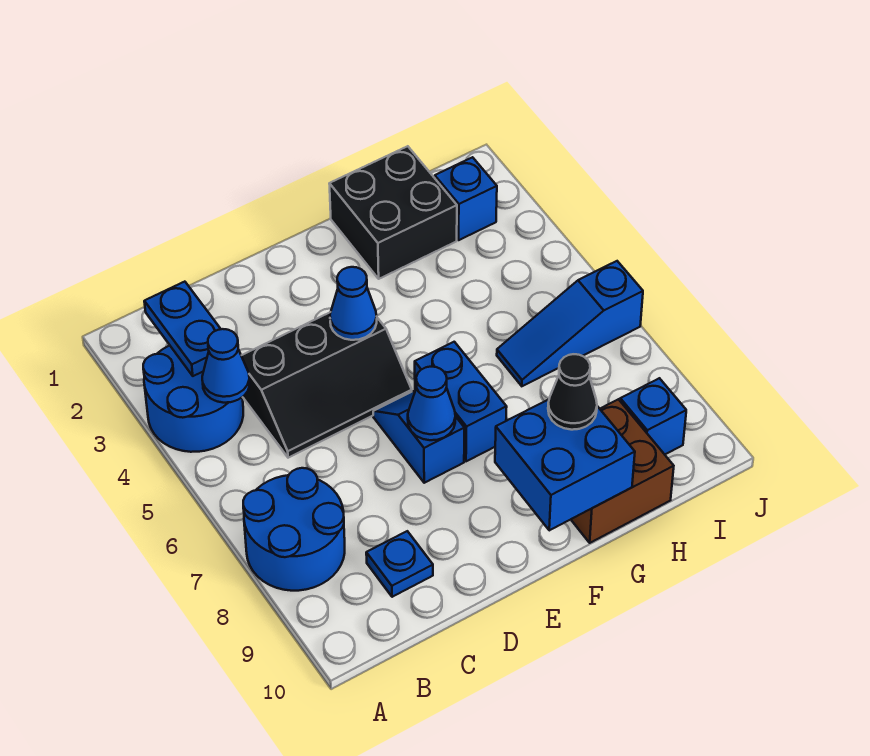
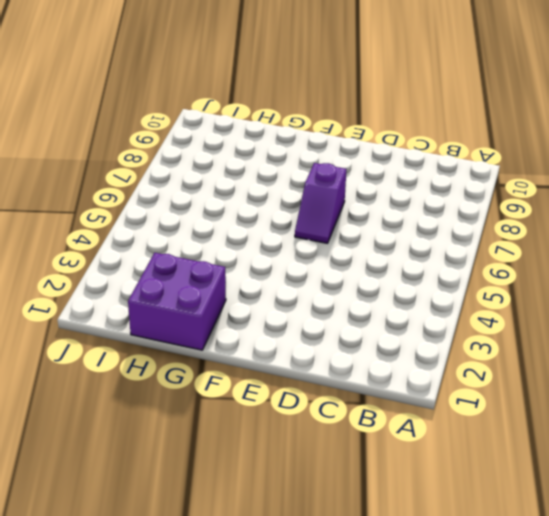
purple 1x2 slope [295,163,346,243] -> blue 1x2 slope [373,391,464,483]
purple 2x2 brick [128,253,226,350] -> black 2x2 brick [329,146,457,279]
none -> blue 2x2 round brick [143,346,243,452]
none -> blue 2x2 round brick [243,468,345,591]
none -> black 2x3 slope [241,312,412,458]

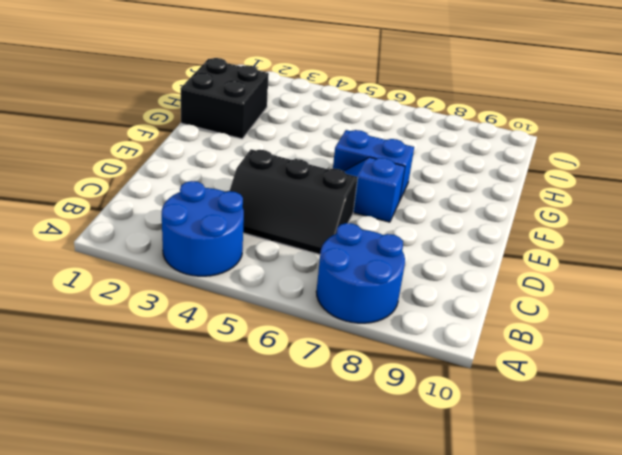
black 2x3 slope [230,149,358,254] -> black 2x3 slope turned to [241,312,412,458]
none -> blue 1x1 plate [366,531,433,597]
none -> brown 2x2 brick [571,399,674,543]
none -> blue 1x3 slope [497,261,643,386]

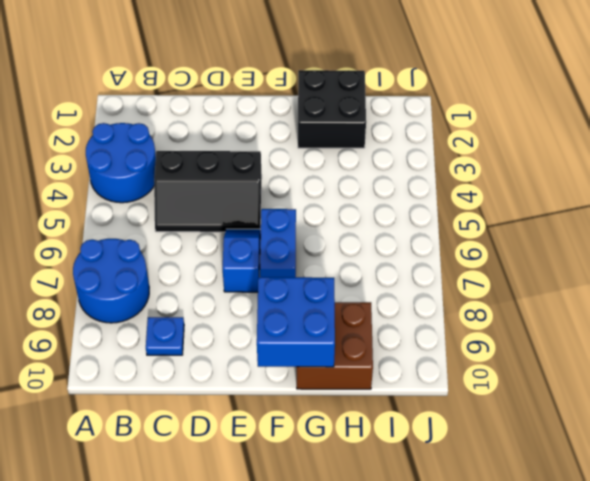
none -> blue 1x3 slope [497,261,643,386]
none -> blue 1x1 brick [435,157,497,240]
none -> blue 1x1 brick [620,378,686,454]

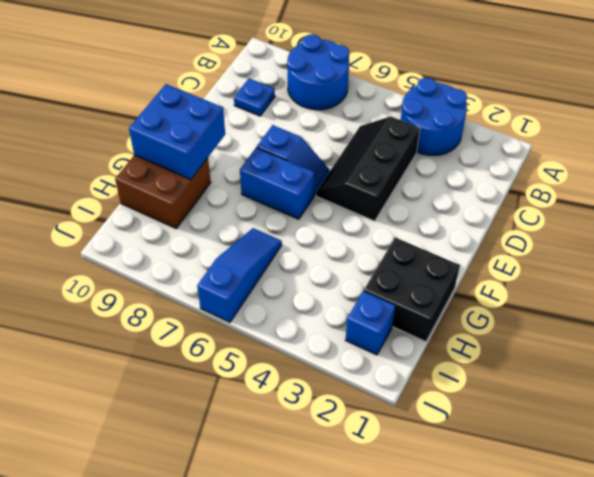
none -> blue 1x1 brick [620,378,686,454]
none -> blue 1x2 plate [144,282,220,376]
none -> blue 1x1 cone [202,329,250,403]

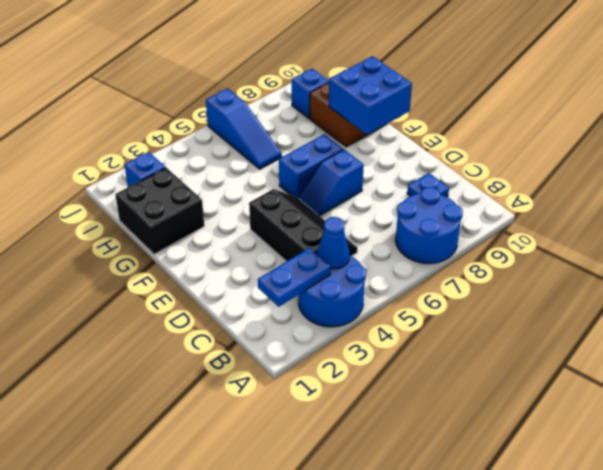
none -> blue 1x1 cone [330,267,377,340]
none -> blue 1x1 cone [408,367,455,440]
none -> black 1x1 cone [548,354,597,430]

